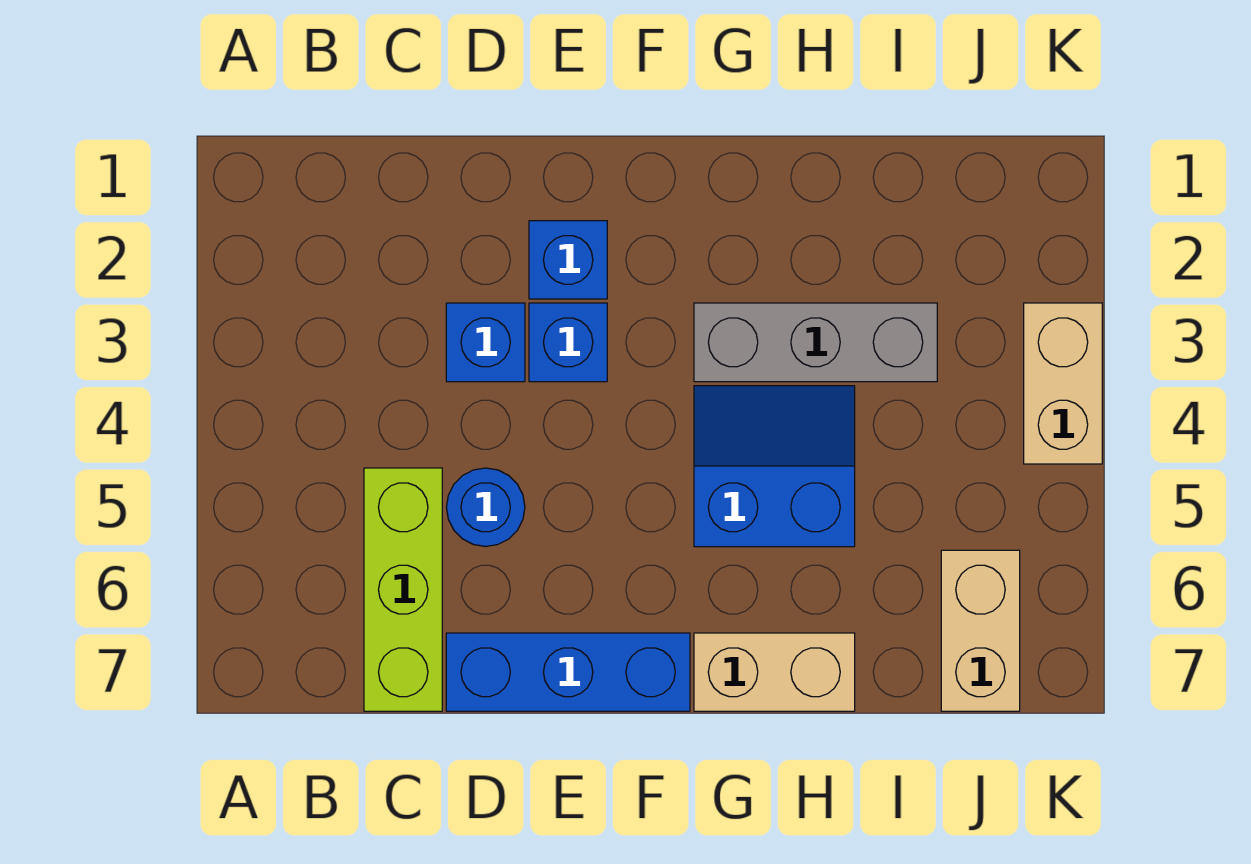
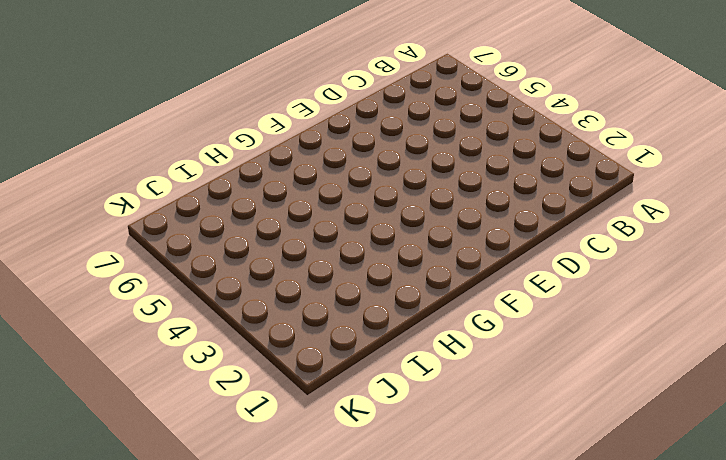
none -> lime 1x3 brick [364,468,442,711]
none -> blue 1x1 brick [446,303,525,382]

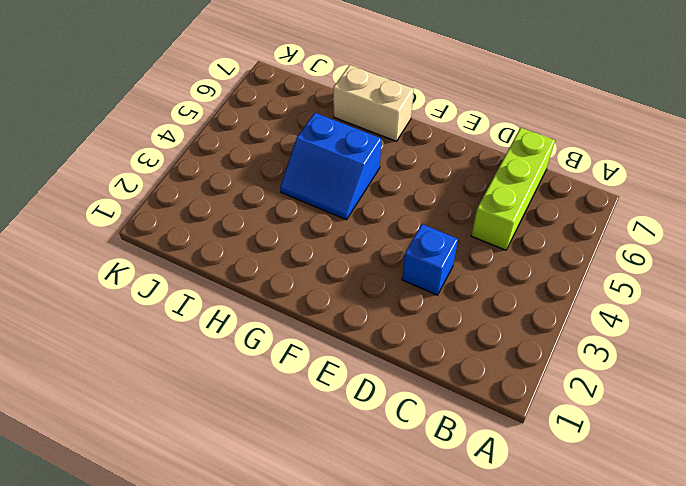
none -> blue 1x1 round brick [446,468,525,547]
none -> blue 1x3 brick [446,633,690,711]

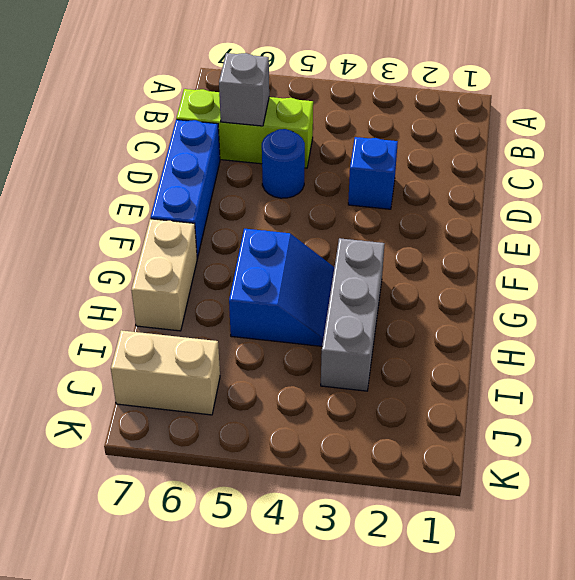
grey 1x1 brick [219,53,269,126] -> none
none -> blue 1x1 brick [529,221,607,299]
none -> blue 1x1 brick [529,303,607,382]

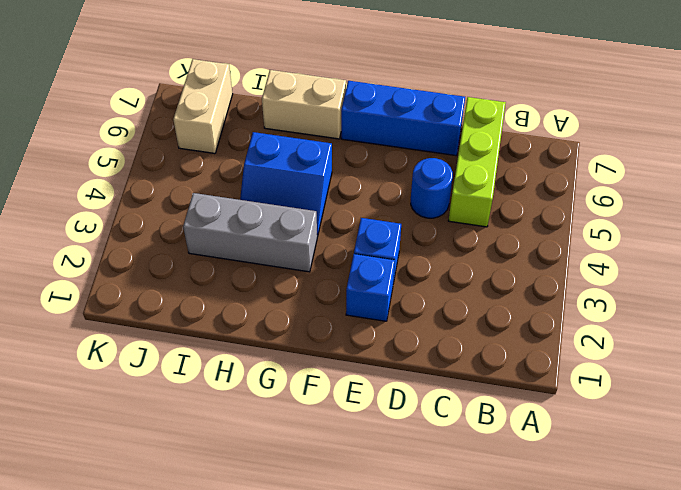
none -> blue 1x1 brick [446,303,525,382]
none -> tan 1x2 brick [1024,303,1102,464]

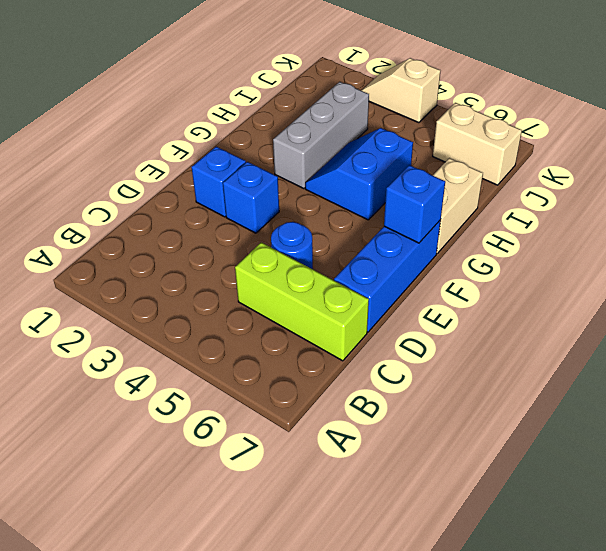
blue 1x1 brick [384,165,445,243] -> blue 1x1 brick moved to [446,303,525,382]
tan 1x2 slope [361,58,440,123] -> tan 1x2 brick [1024,303,1102,464]

